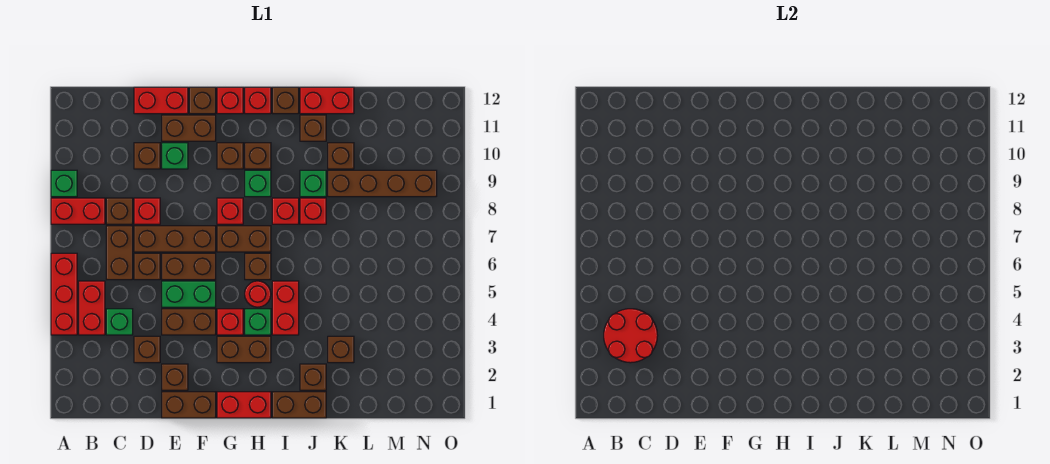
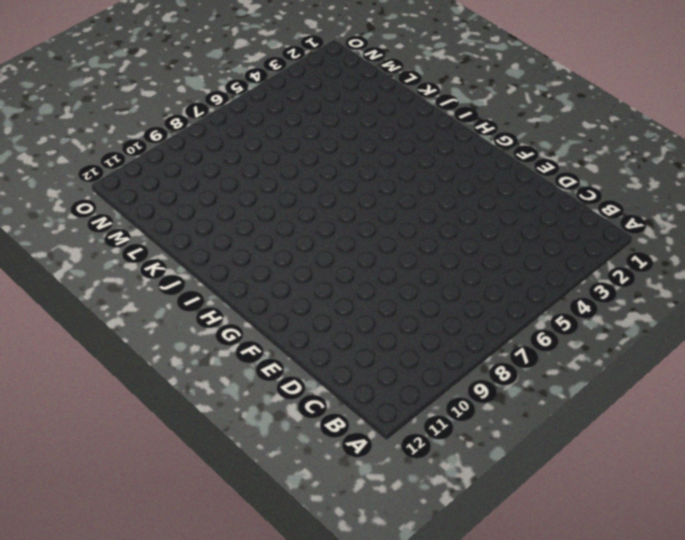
none -> red 1x3 brick [51,253,77,335]
none -> red 1x2 brick [51,198,105,224]
none -> green 1x1 brick [51,170,77,197]
none -> red 1x2 brick [79,281,105,335]

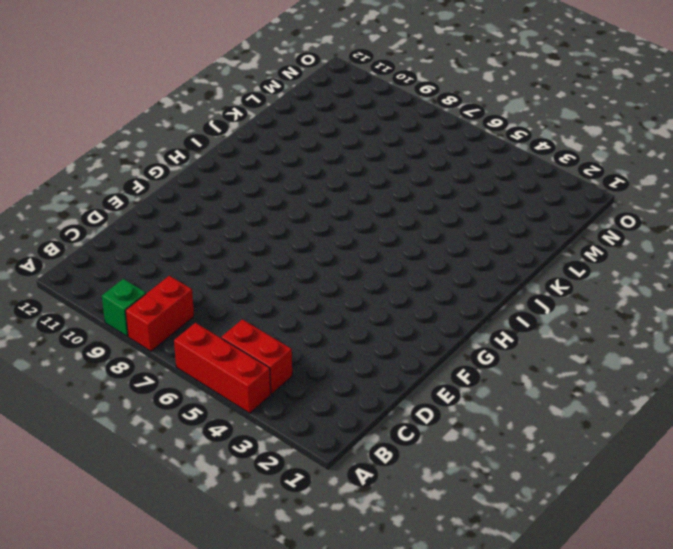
none -> green 1x1 brick [106,309,133,335]
none -> brown 1x2 brick [106,226,133,280]
none -> brown 1x1 brick [106,198,133,224]
none -> brown 1x1 brick [134,336,160,363]

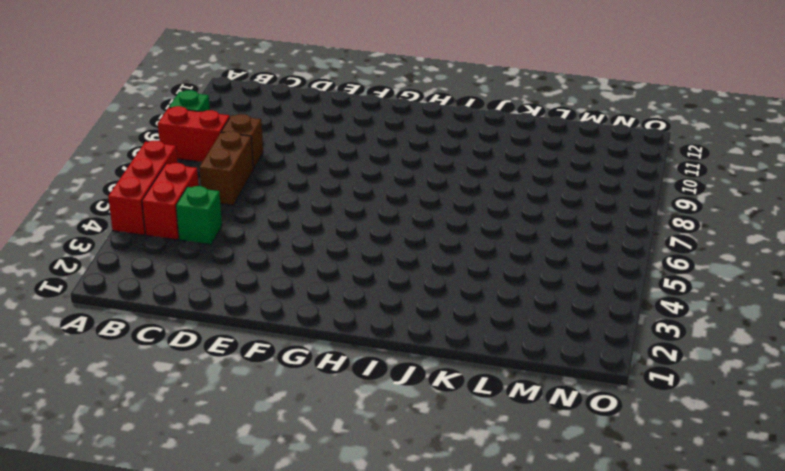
none -> brown 1x1 brick [134,336,160,363]
none -> brown 1x1 brick [134,253,160,280]
none -> brown 1x3 brick [134,226,216,252]
none -> red 1x1 brick [134,198,160,224]

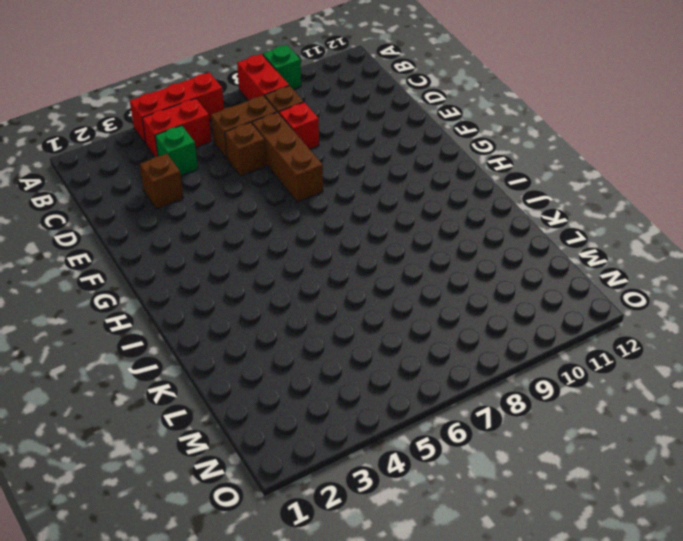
none -> brown 1x1 brick [134,143,160,169]
none -> red 1x2 brick [134,87,188,114]
none -> brown 1x2 brick [162,392,216,418]
none -> brown 1x1 brick [162,364,188,390]

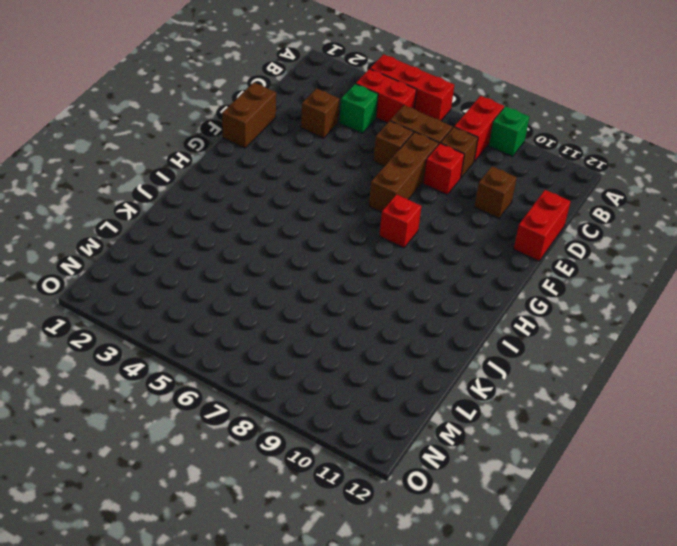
none -> brown 1x1 brick [162,364,188,390]
none -> brown 1x2 brick [162,309,216,335]
none -> green 1x2 brick [162,281,216,307]
none -> brown 1x2 brick [162,253,216,280]

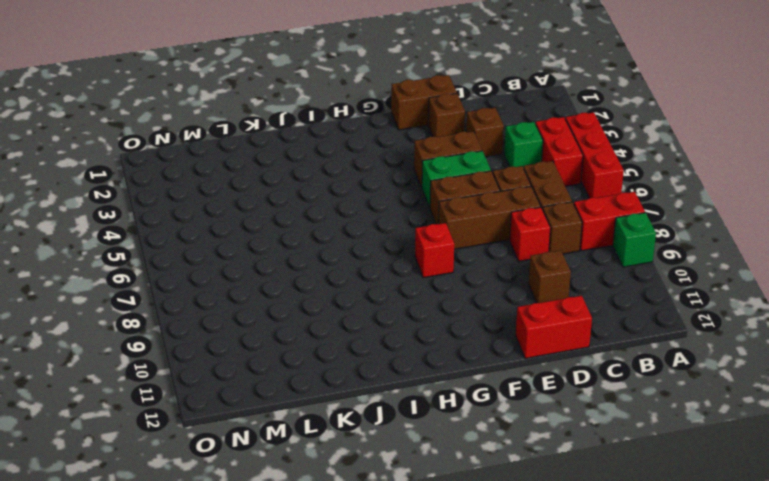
none -> green 1x1 brick [162,143,188,169]
none -> brown 1x2 brick [162,115,216,141]
none -> brown 1x1 brick [189,87,216,114]
none -> red 1x2 brick [217,392,271,418]

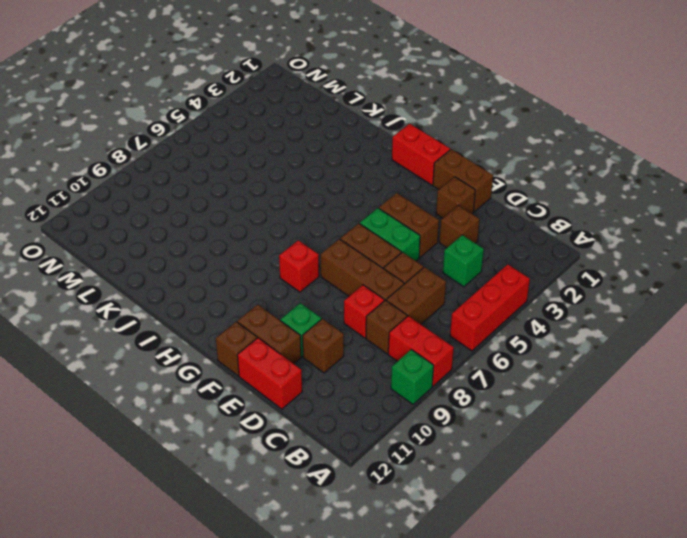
none -> red 1x2 brick [79,281,105,335]
none -> brown 1x2 brick [217,336,271,363]
none -> red 1x1 brick [217,309,243,335]
none -> brown 1x2 brick [217,226,271,252]

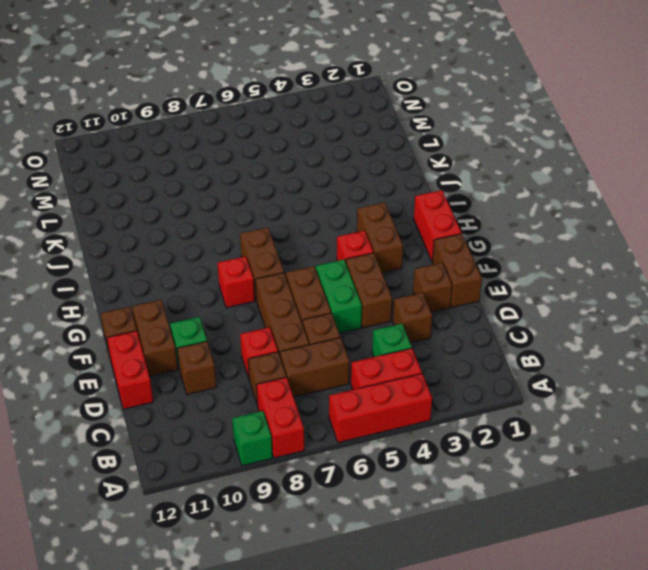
none -> brown 1x1 brick [217,143,243,169]
none -> red 1x1 brick [217,87,243,114]
none -> green 1x1 brick [245,309,271,335]
none -> red 1x1 round brick [245,281,271,307]

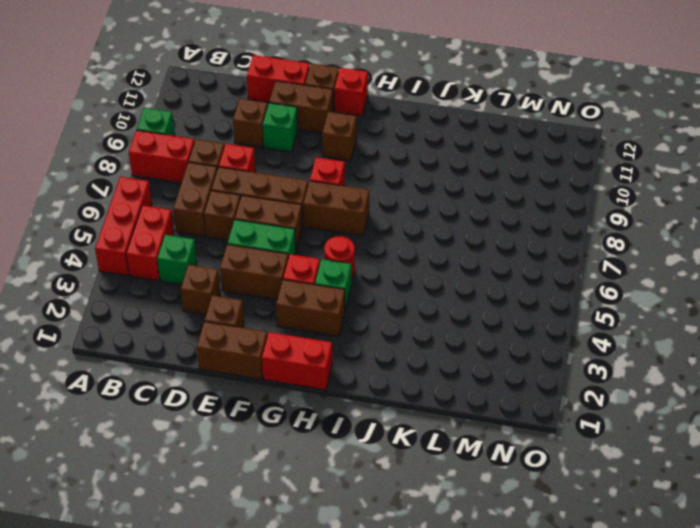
none -> brown 1x1 brick [245,253,271,280]
none -> green 1x1 brick [245,170,271,197]
none -> brown 1x1 brick [245,143,271,169]
none -> red 1x1 brick [245,87,271,114]

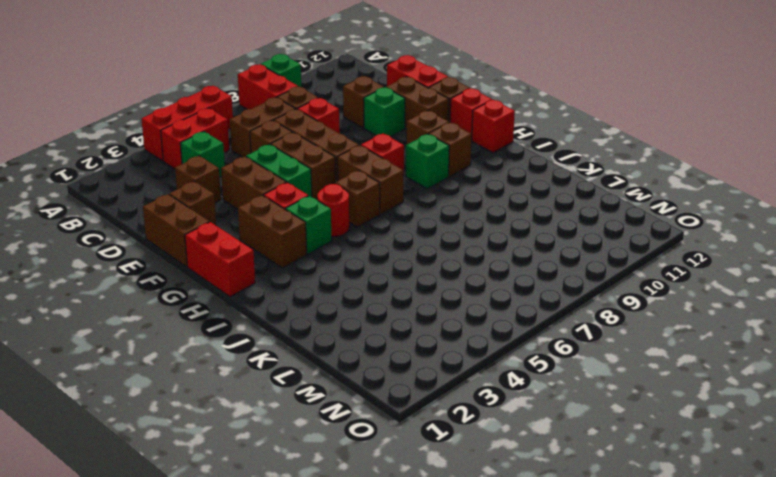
none -> brown 1x2 brick [272,392,326,418]
none -> red 1x2 brick [272,281,299,335]
none -> red 1x1 brick [272,198,299,224]
none -> brown 1x1 brick [272,87,299,114]

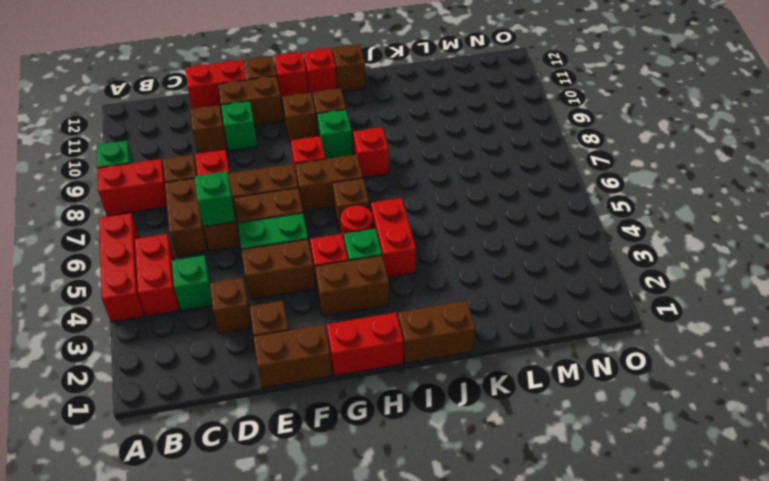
green 1x1 brick [195,171,236,227] -> green 1x1 brick moved to [300,170,326,197]
none -> brown 1x1 brick [300,364,326,390]
none -> red 1x1 brick [300,198,326,224]
none -> brown 1x1 brick [300,115,326,141]
none -> red 1x2 brick [300,87,354,114]

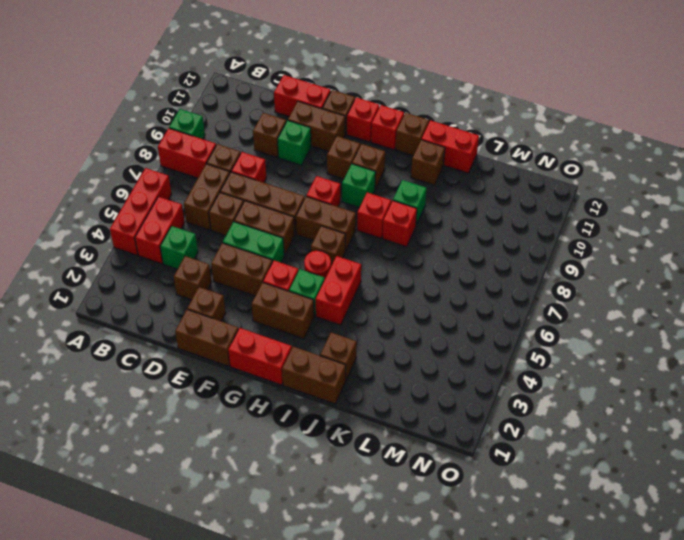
none -> brown 1x1 brick [328,336,354,363]
none -> brown 1x4 brick [328,170,437,197]
none -> brown 1x1 brick [328,143,354,169]
none -> red 2x2 round brick [604,309,658,363]

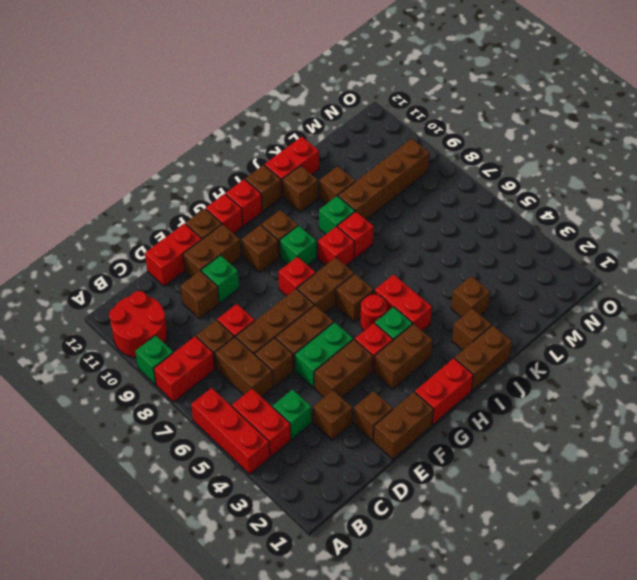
red 2x2 round brick [109,291,167,358] -> red 2x2 round brick moved to [604,309,658,363]

